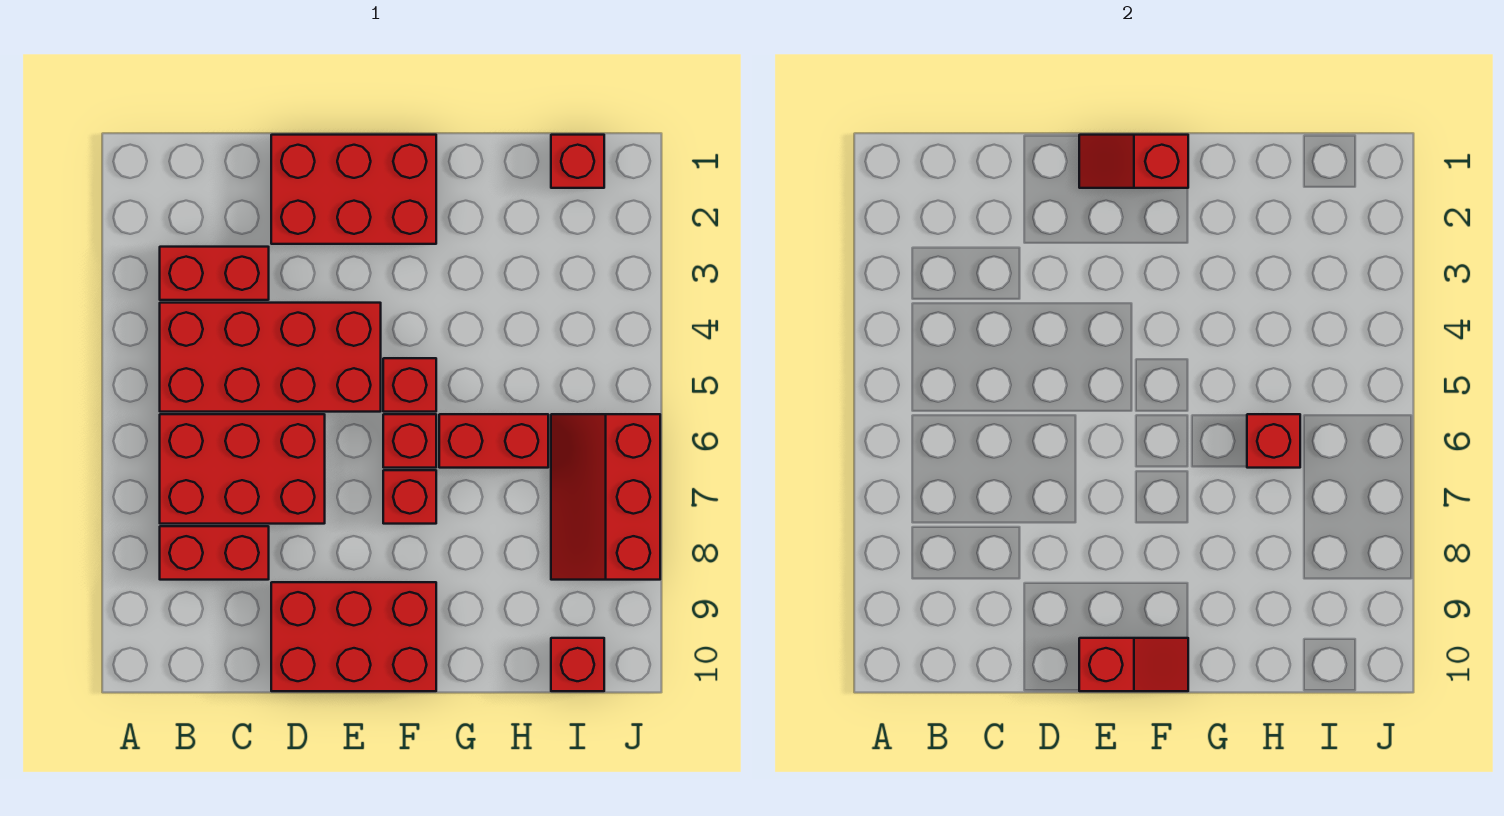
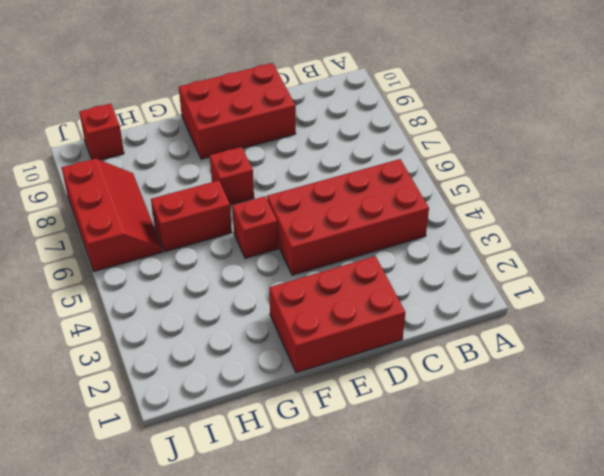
none -> red 1x2 brick [160,247,269,300]
none -> red 2x3 brick [160,414,325,524]
none -> red 1x2 brick [160,526,269,580]

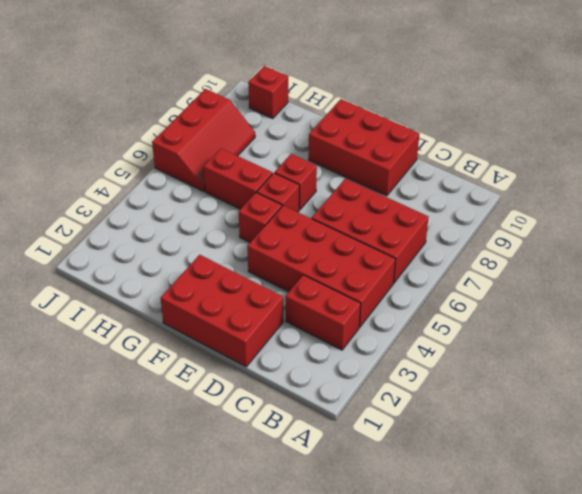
none -> red 1x2 brick [160,526,269,580]
none -> red 1x1 brick [551,135,604,188]
none -> red 1x2 slope [1079,135,1188,188]

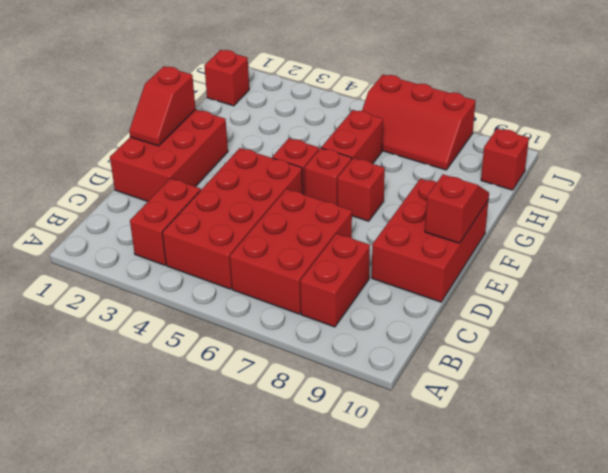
none -> red 1x1 brick [1247,414,1300,468]

